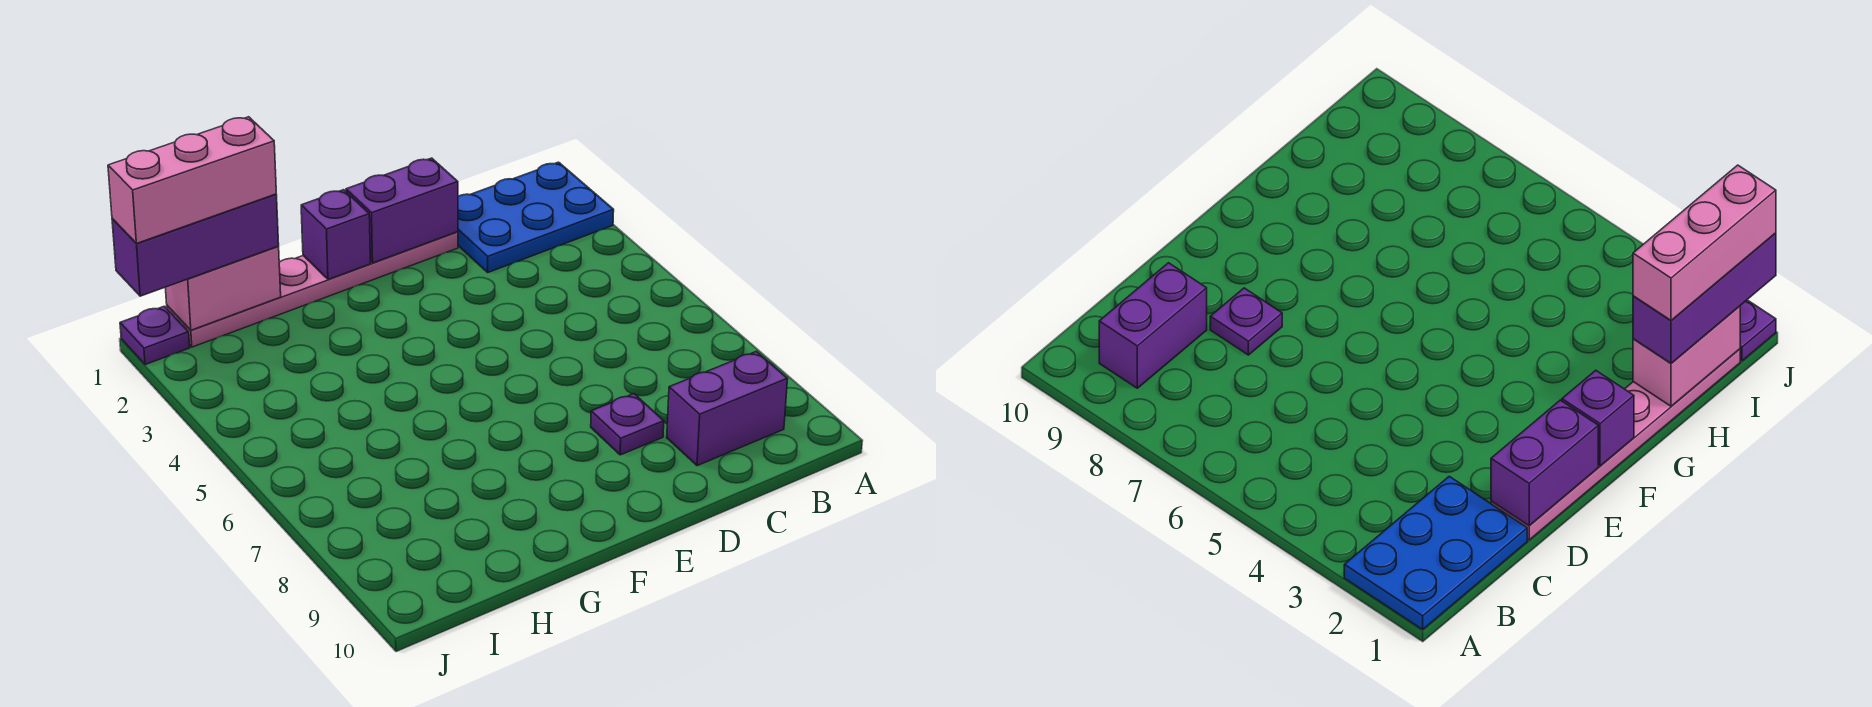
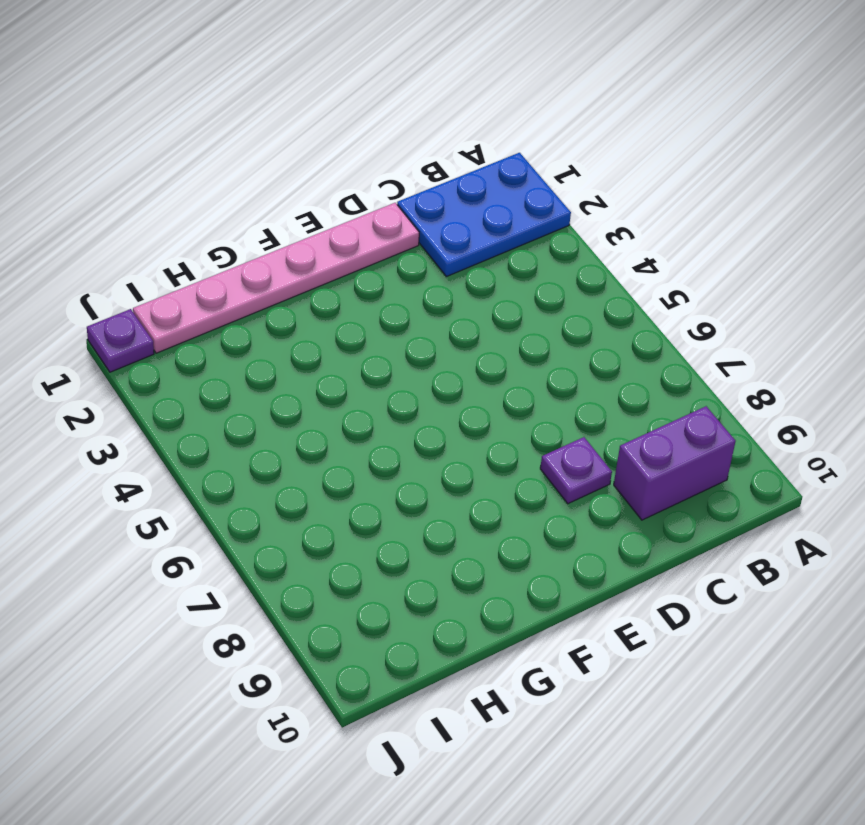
none -> purple 1x2 brick [346,158,458,263]
none -> purple 1x1 brick [301,190,370,279]

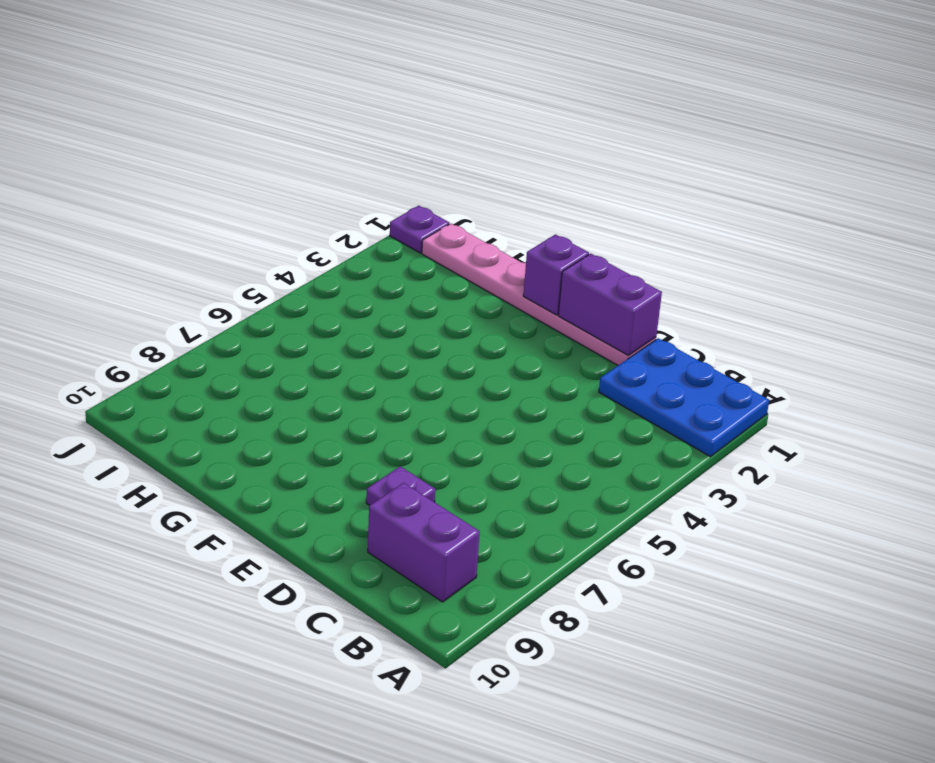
none -> pink 1x2 brick [165,246,281,330]
none -> purple 1x3 brick [112,194,279,296]

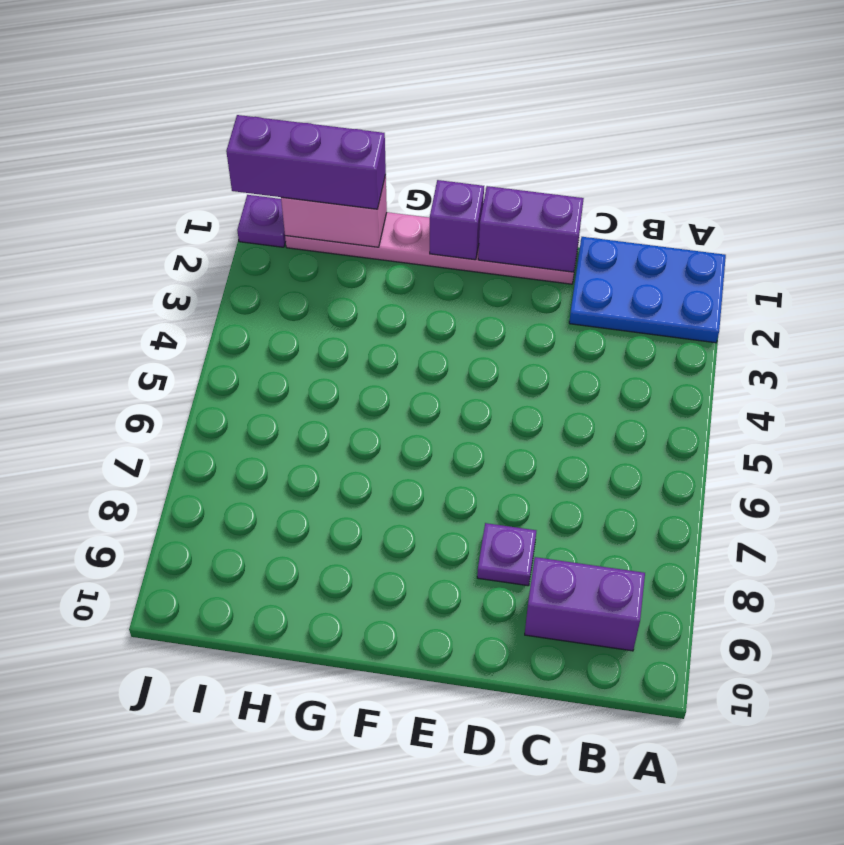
none -> pink 1x3 brick [108,117,276,243]

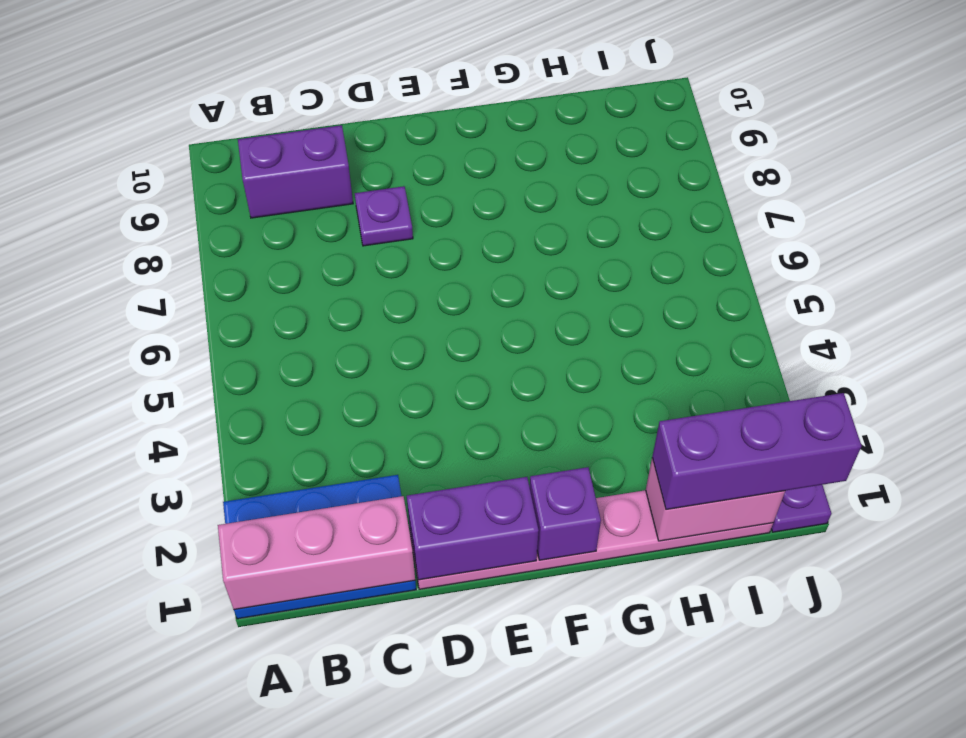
pink 1x3 brick [218,496,415,610] -> pink 1x3 brick moved to [108,117,276,243]

